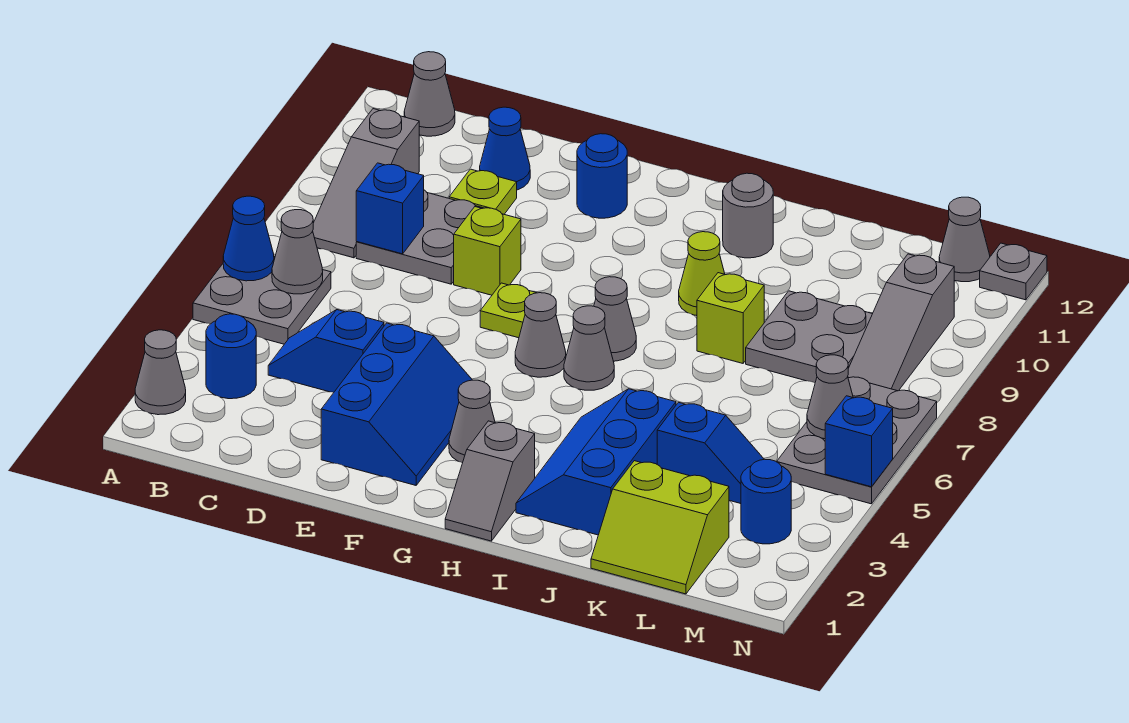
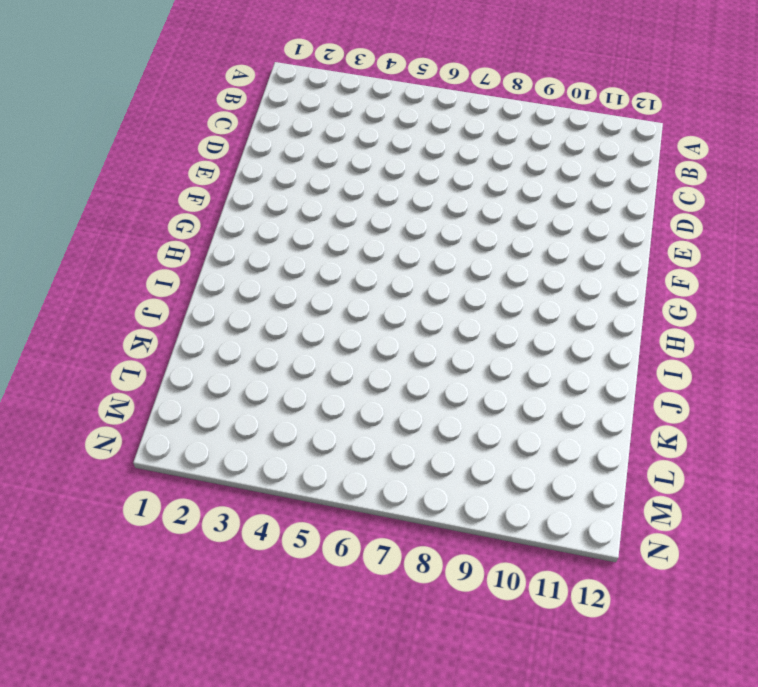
none -> grey 1x1 cone [135,330,186,415]
none -> grey 2x2 plate [193,257,331,344]
none -> blue 1x1 round brick [206,314,256,399]
none -> grey 1x3 slope [313,109,419,258]

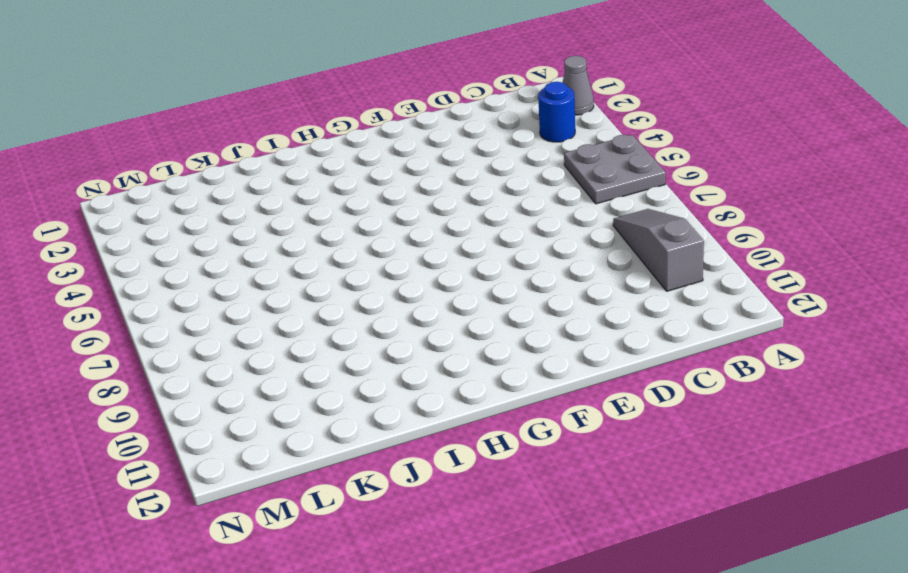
none -> grey 1x1 cone [404,52,455,136]
none -> blue 1x2 slope [268,310,384,392]
none -> grey 2x2 plate [356,190,483,284]
none -> lime 1x1 plate [449,169,517,214]

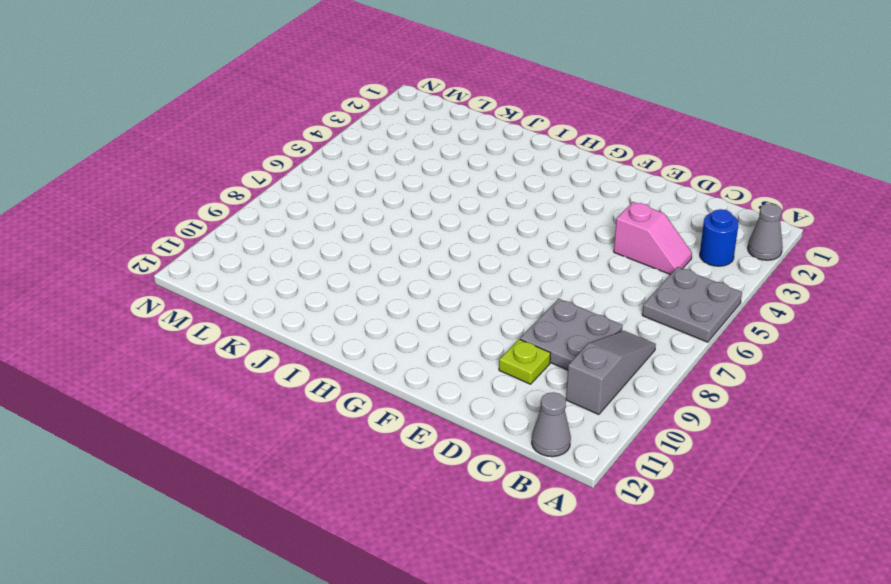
pink 1x2 slope [614,202,692,275] -> blue 1x2 slope [268,310,384,392]
none -> blue 1x1 cone [480,107,530,190]
none -> blue 2x3 slope [321,323,472,485]
none -> lime 1x1 brick [454,207,521,295]
none -> lime 1x1 plate [480,283,536,338]

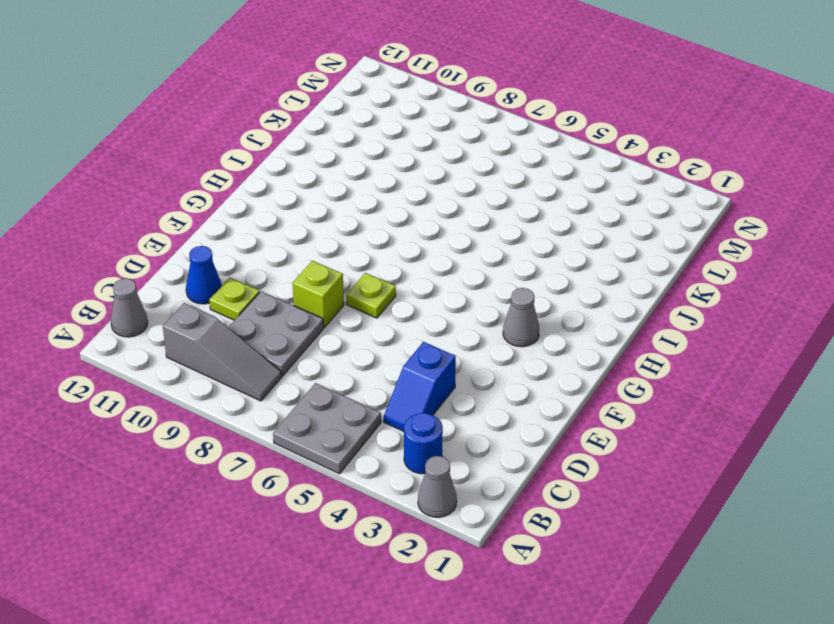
none -> blue 2x3 slope [321,323,472,485]
none -> blue 1x1 round brick [577,134,627,218]
none -> grey 1x1 cone [515,293,566,377]
none -> grey 1x2 slope [445,421,535,541]

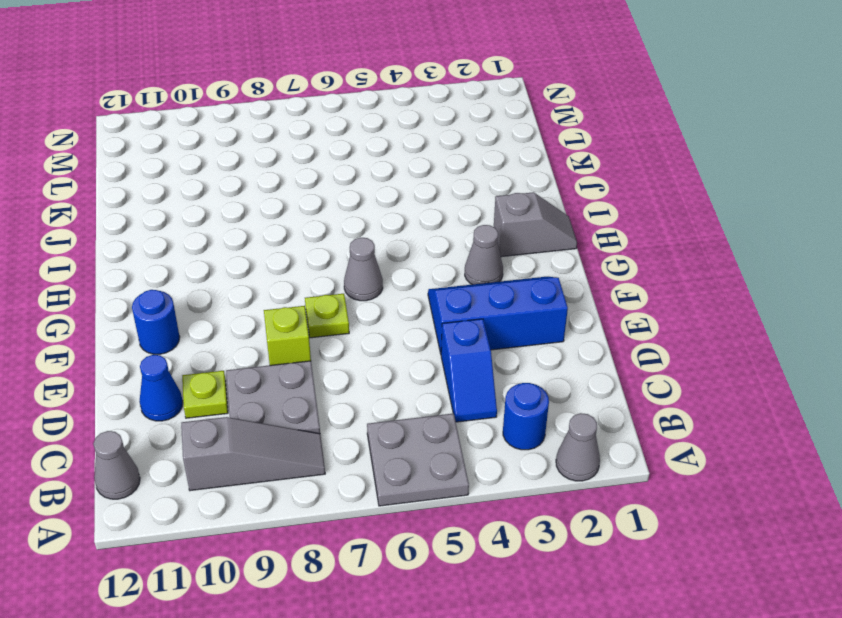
none -> grey 1x1 cone [564,306,614,390]
none -> grey 1x1 cone [594,277,636,361]
none -> blue 2x3 slope [516,389,676,535]
none -> lime 1x1 cone [679,232,725,316]

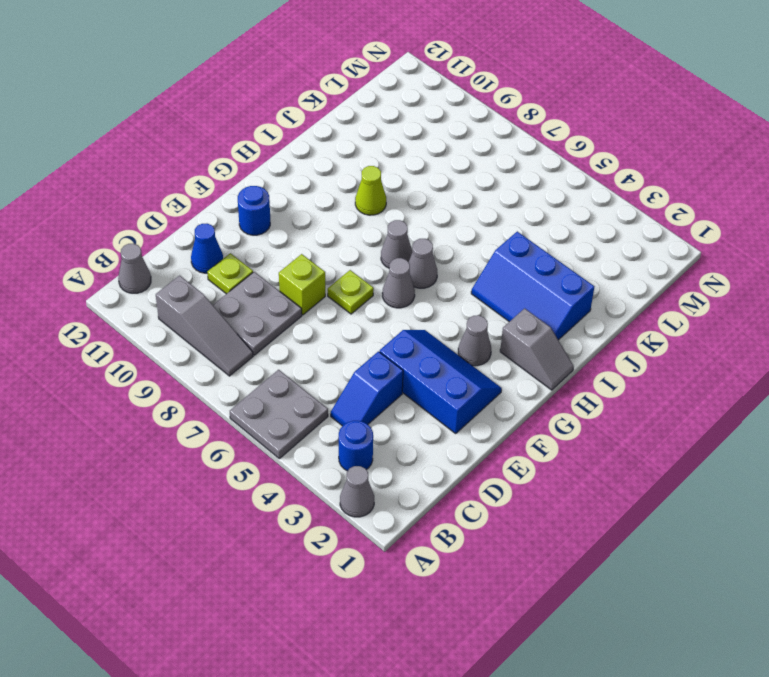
none -> grey 1x1 round brick [723,173,773,258]
none -> lime 1x1 brick [697,273,764,363]
none -> lime 2x2 slope [591,461,729,594]
none -> blue 1x2 slope [657,402,764,504]

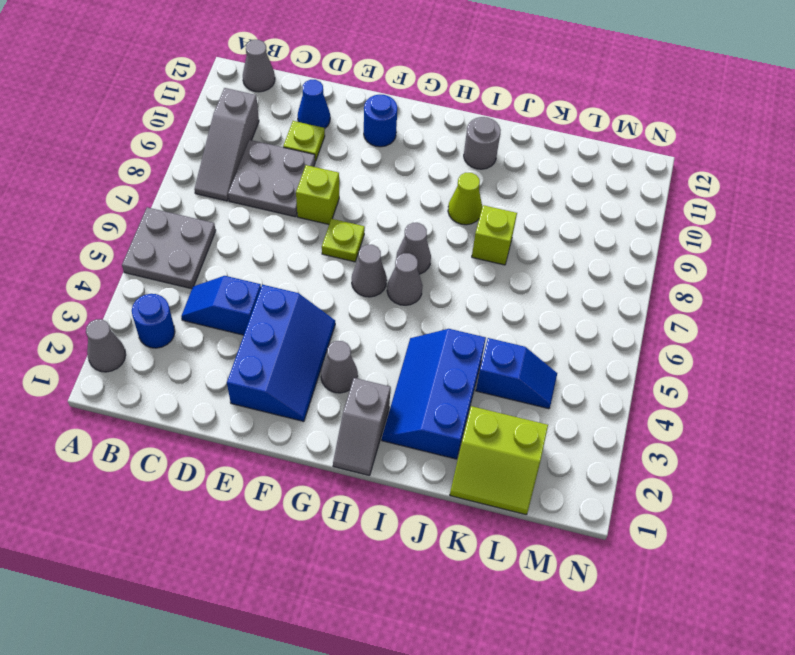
none -> grey 2x2 plate [746,291,872,383]
none -> blue 1x1 round brick [741,459,791,544]
none -> grey 2x3 plate [777,377,937,504]
none -> grey 1x3 slope [848,254,954,391]

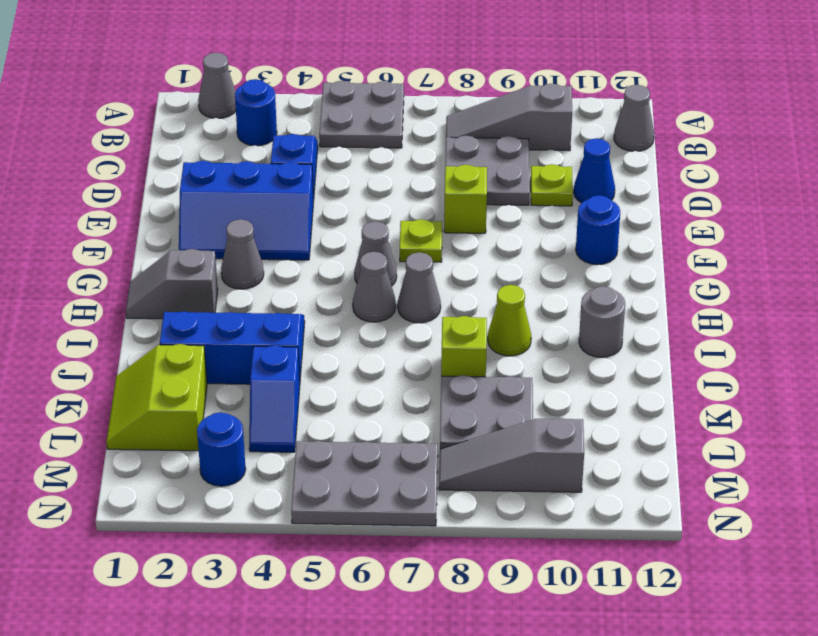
none -> grey 1x1 cone [939,197,990,282]
none -> grey 1x1 plate [980,243,1047,300]
none -> blue 1x1 cone [223,196,274,281]
none -> grey 1x1 cone [272,210,323,294]

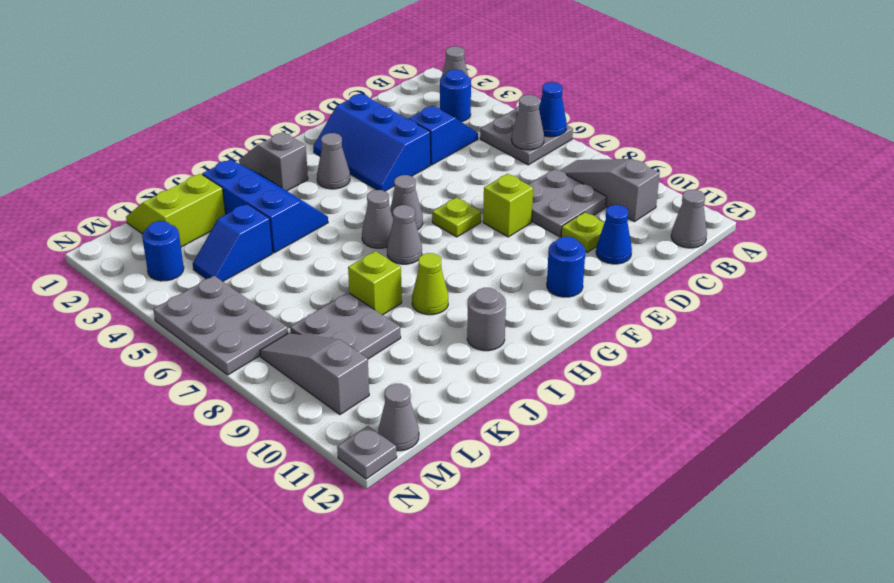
none -> blue 1x1 brick [356,163,424,254]
none -> grey 1x1 cone [807,355,853,439]
none -> blue 1x1 brick [825,396,893,487]

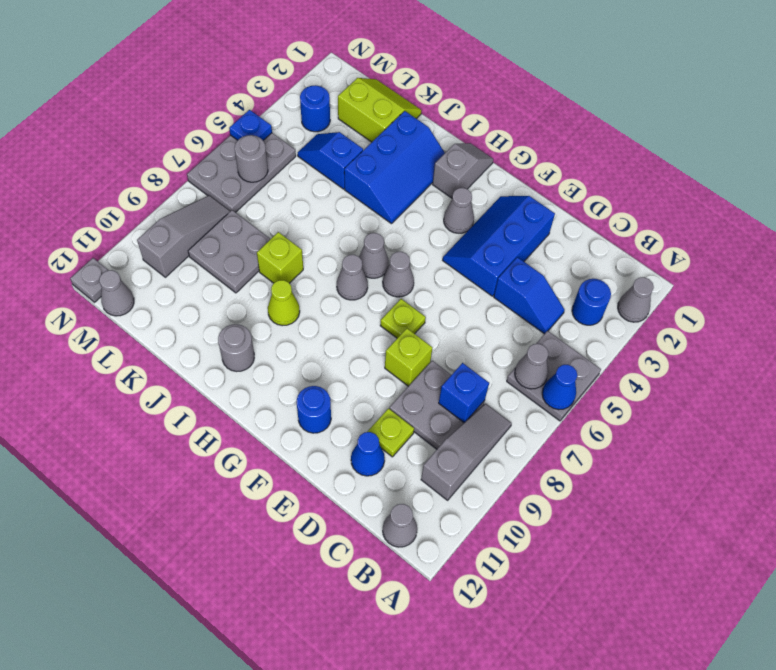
grey 1x1 round brick [235,135,268,182] -> grey 1x1 cone [807,355,853,439]
blue 1x1 plate [229,110,272,140] -> blue 1x1 brick [825,396,893,487]

